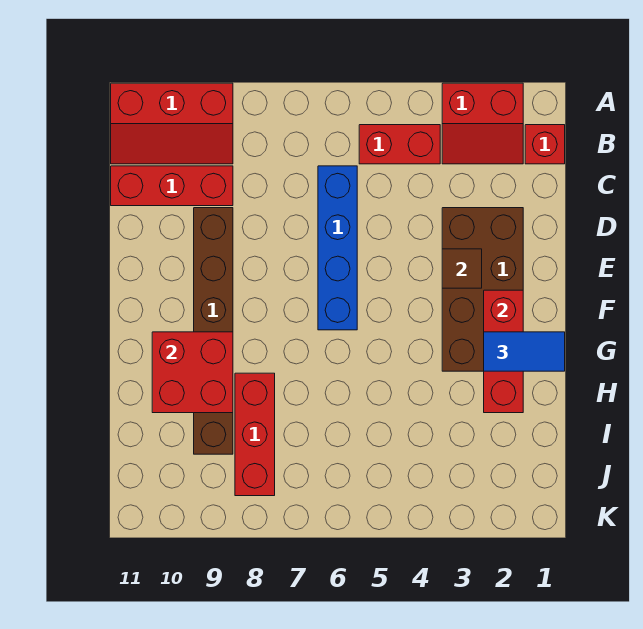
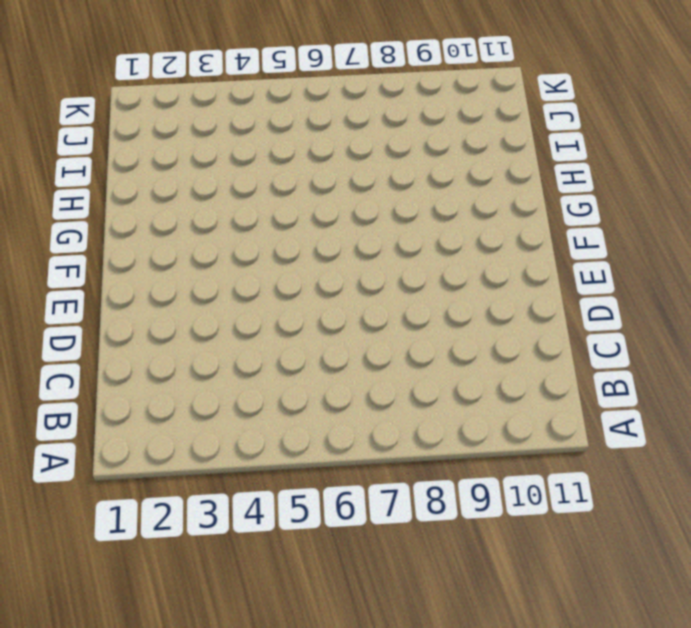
none -> red 2x2 slope [442,83,523,164]
none -> red 2x3 slope [111,83,233,164]
none -> red 1x1 brick [525,125,565,164]

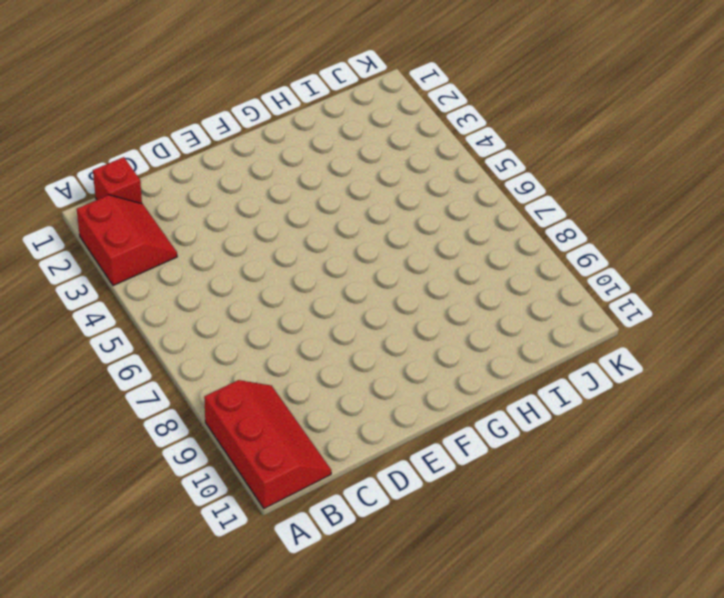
none -> red 1x2 brick [359,125,440,164]
none -> blue 1x4 brick [318,166,357,330]
none -> red 1x3 brick [111,166,233,206]

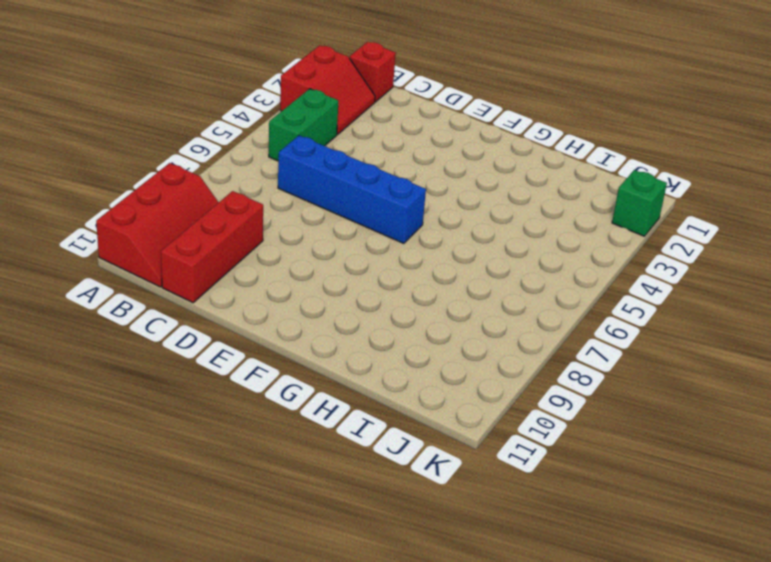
green 1x2 brick [269,89,338,161] -> red 1x2 brick [359,125,440,164]
green 1x1 brick [612,170,667,236] -> none
none -> brown 2x4 brick [442,208,523,371]
none -> brown 1x6 brick [194,208,233,454]
none -> red 1x3 brick [235,373,275,496]

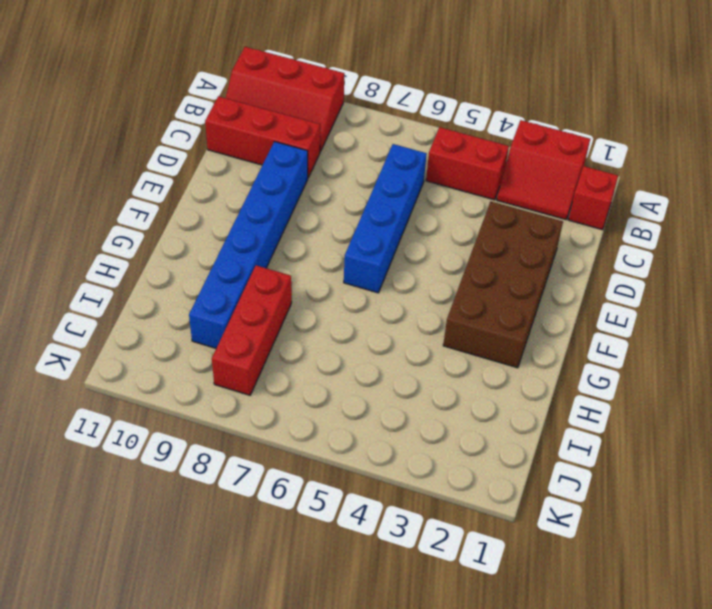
blue 1x6 brick [189,141,308,348] -> brown 1x6 brick [194,208,233,454]
none -> brown 1x1 tile [442,249,482,288]
none -> red 1x3 brick [484,290,523,413]
none -> red 2x2 brick [152,332,233,413]

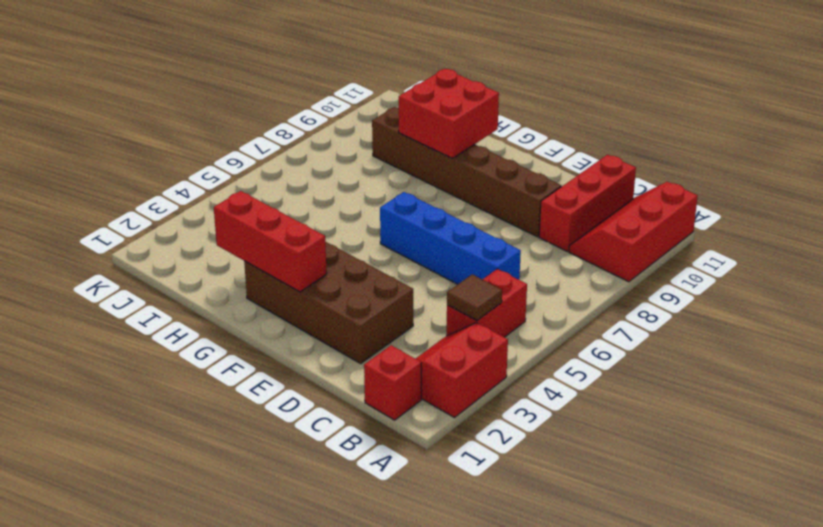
brown 1x1 tile [447,274,502,321] -> brown 1x1 tile moved to [442,249,482,288]
none -> red 1x3 brick [235,373,275,496]
none -> blue 1x2 tile [484,332,565,371]

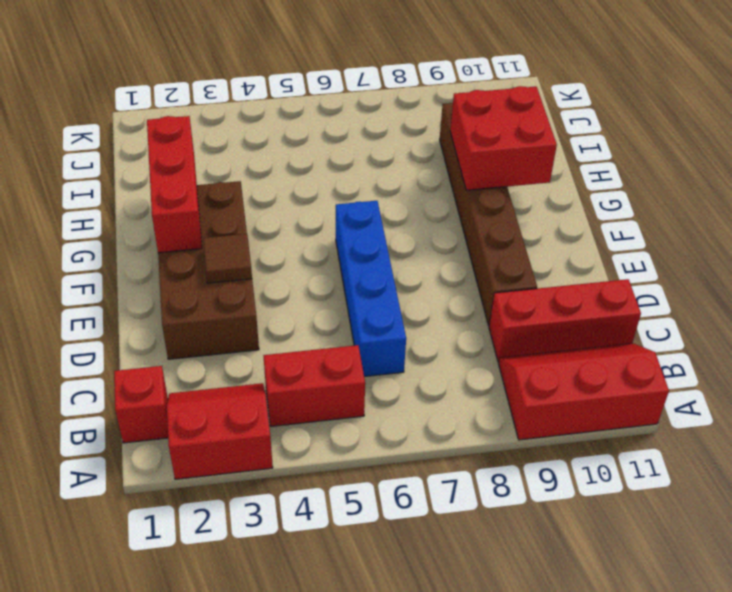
none -> red 1x3 brick [235,373,275,496]
none -> blue 1x2 tile [484,332,565,371]

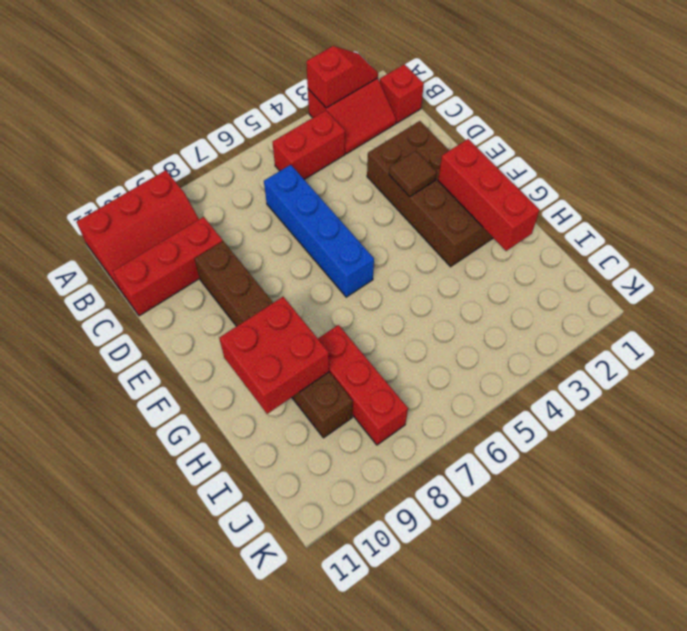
red 1x2 slope [306,46,378,108] -> none
none -> blue 1x2 tile [484,332,565,371]

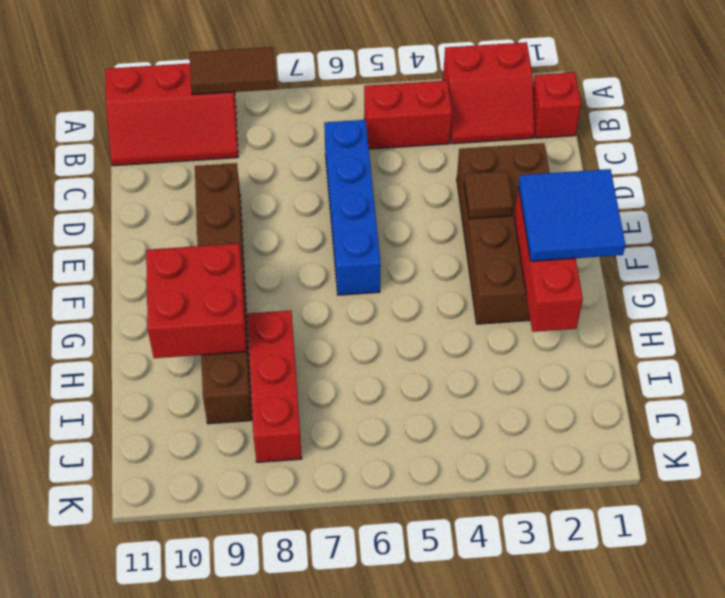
brown 1x2 tile [190,47,276,95] -> none
blue 2x2 tile [518,169,625,261] -> blue 1x2 tile [484,332,565,371]
none -> red 1x3 brick [111,166,233,206]

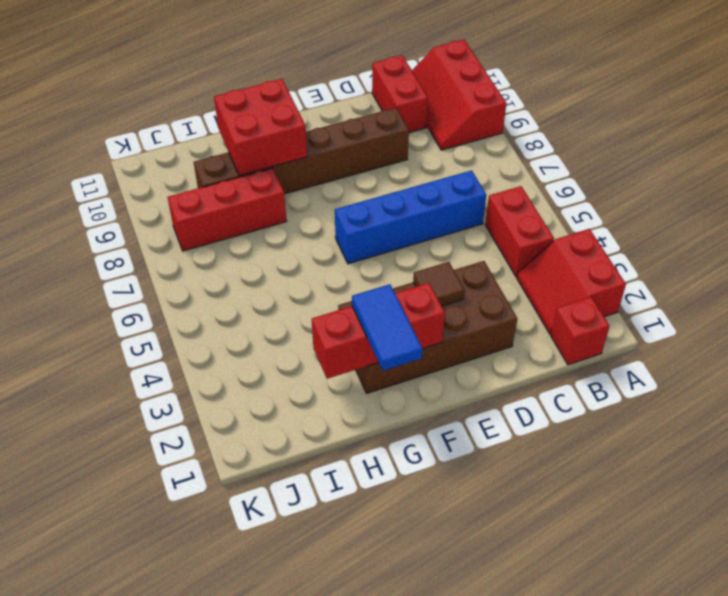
red 1x2 brick [372,56,428,133] -> red 1x3 brick [111,166,233,206]

